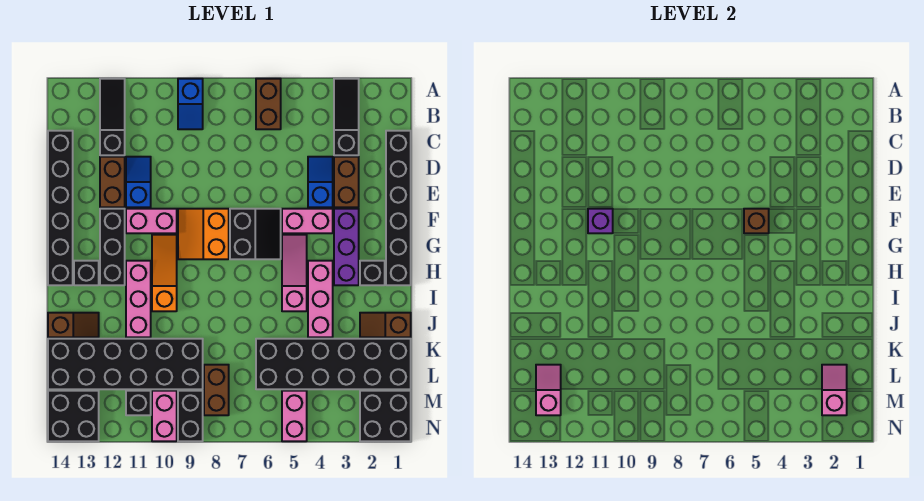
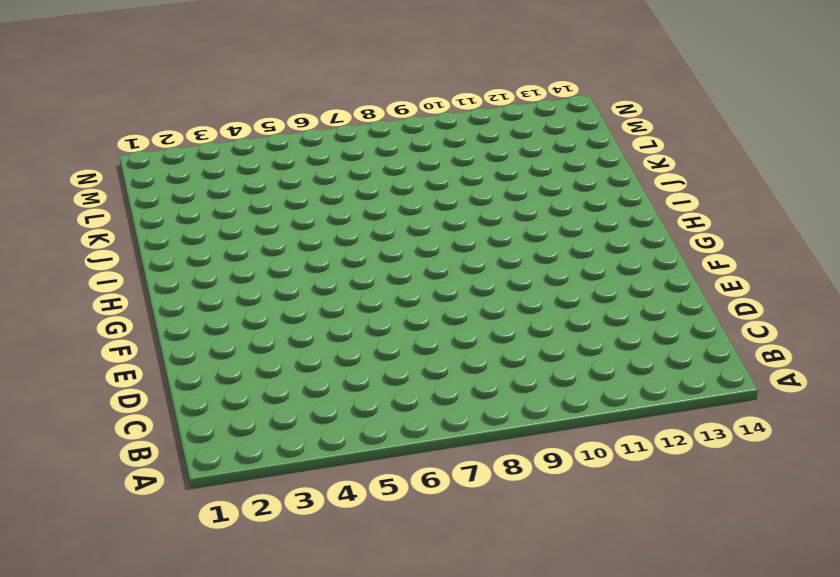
none -> black 1x3 slope [334,79,359,155]
none -> brown 1x2 brick [256,79,281,129]
none -> blue 1x2 slope [178,79,203,129]
none -> black 1x3 slope [100,79,125,155]

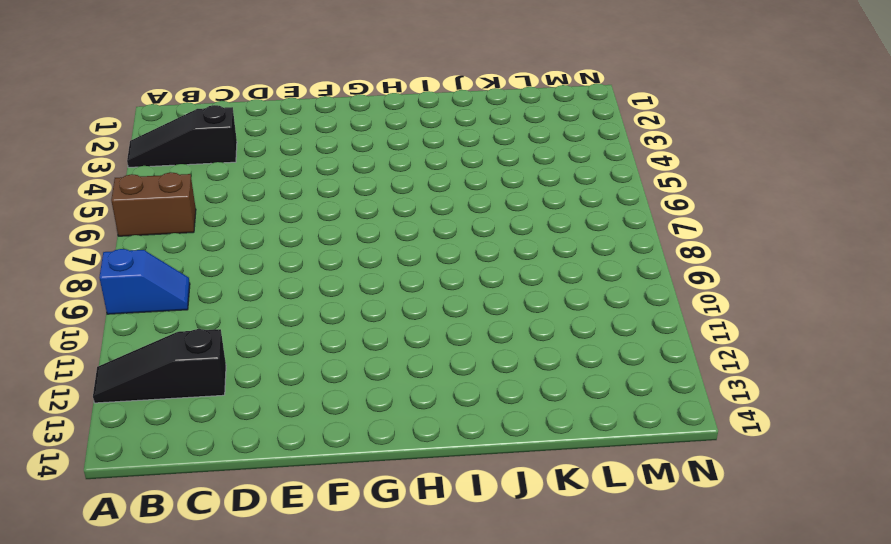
none -> black 1x6 brick [386,131,411,285]
none -> black 1x6 brick [48,131,73,285]
none -> brown 1x2 brick [334,157,359,207]
none -> blue 1x2 slope [308,157,333,207]

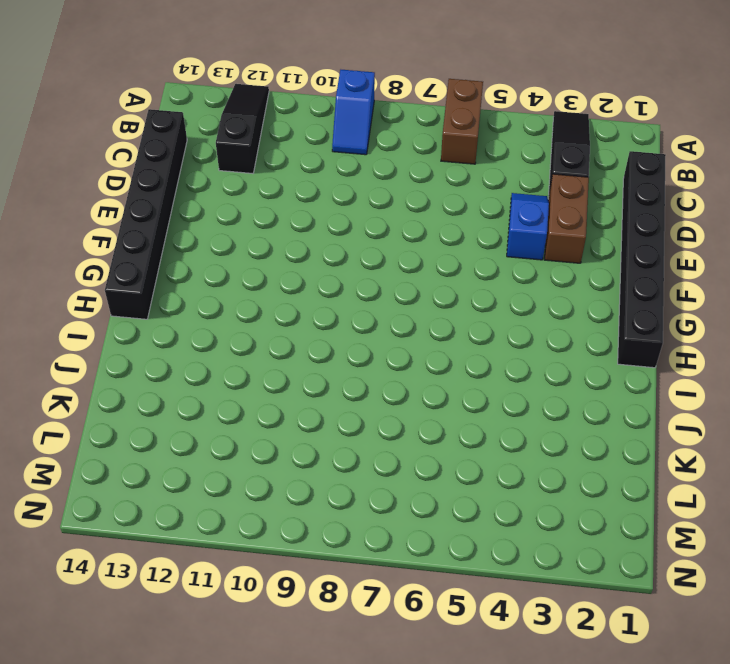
none -> blue 1x2 slope [126,157,151,207]
none -> brown 1x2 brick [100,157,125,207]
none -> purple 1x3 brick [334,209,359,285]
none -> pink 1x2 brick [282,209,333,233]

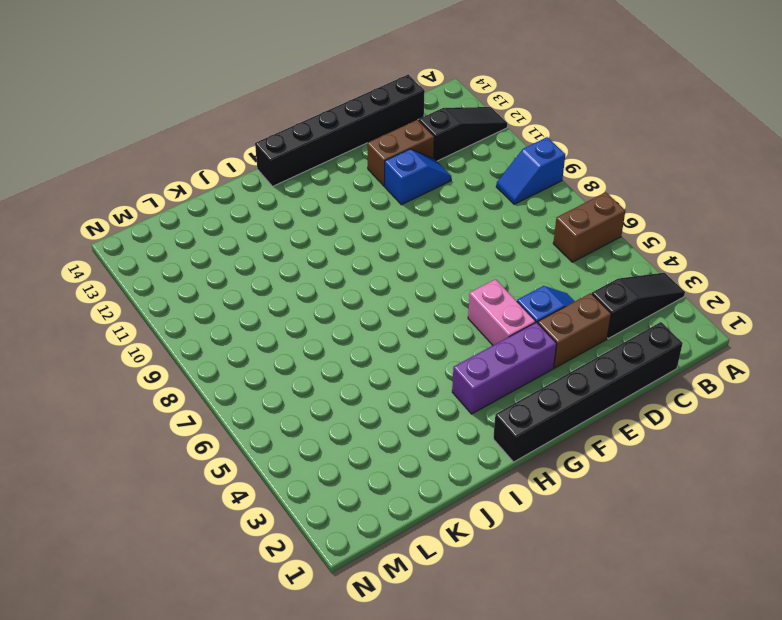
none -> black 2x2 slope [230,209,281,259]
none -> orange 2x2 slope [178,209,229,259]
none -> pink 1x2 brick [126,209,177,233]
none -> black 1x3 brick [100,209,125,285]

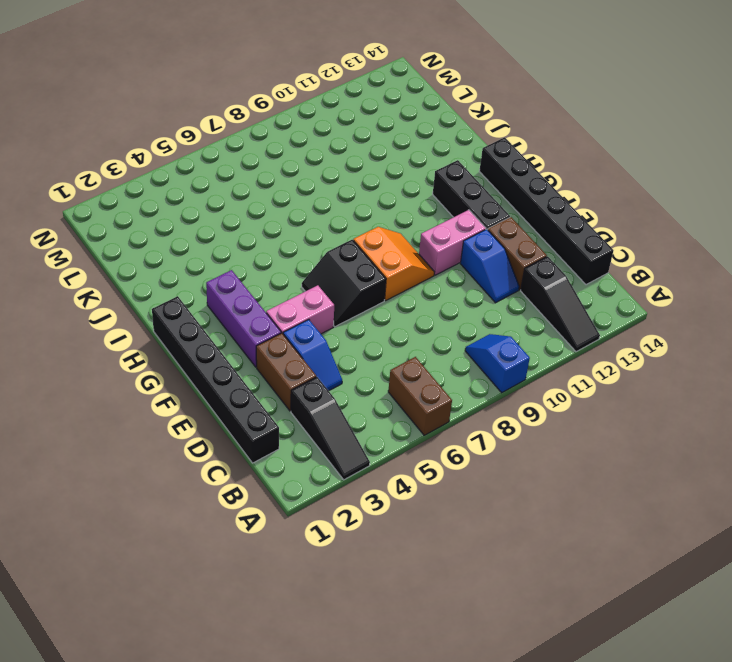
none -> pink 1x3 slope [282,235,307,311]
none -> orange 1x3 slope [152,235,177,311]
none -> black 1x1 brick [360,261,385,285]
none -> pink 1x3 brick [308,261,333,337]

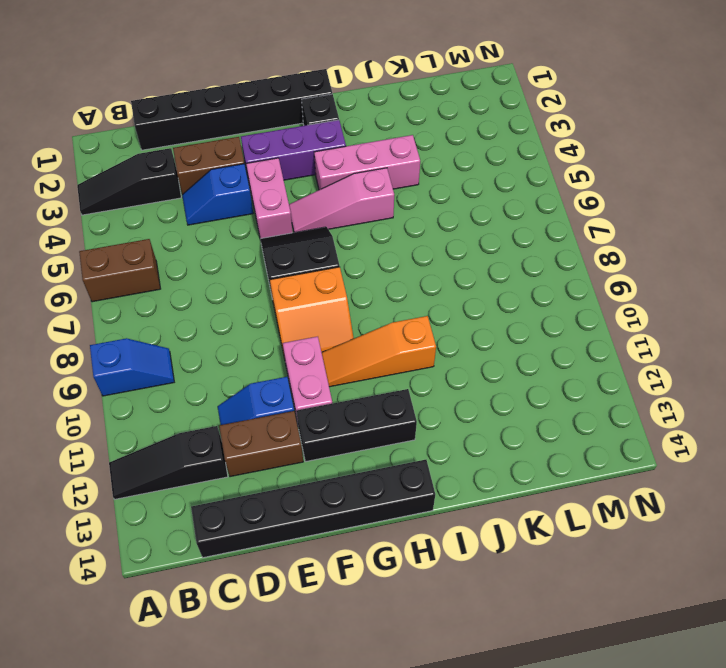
none -> pink 1x3 brick [126,261,151,337]
none -> black 1x1 brick [74,261,99,285]
none -> brown 1x2 slope [360,313,411,337]
none -> brown 1x2 slope [48,313,99,337]

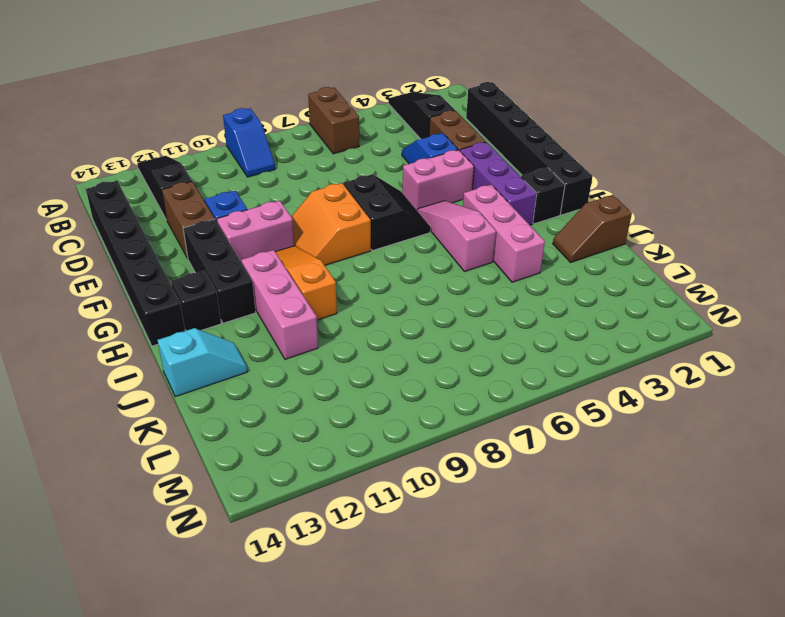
cyan 1x2 slope [158,328,247,397] -> brown 1x2 slope [48,313,99,337]
none -> black 2x6 brick [256,339,411,389]
none -> black 2x6 brick [48,339,203,389]
none -> brown 1x2 brick [204,365,229,415]
none -> black 2x2 brick [360,391,411,441]

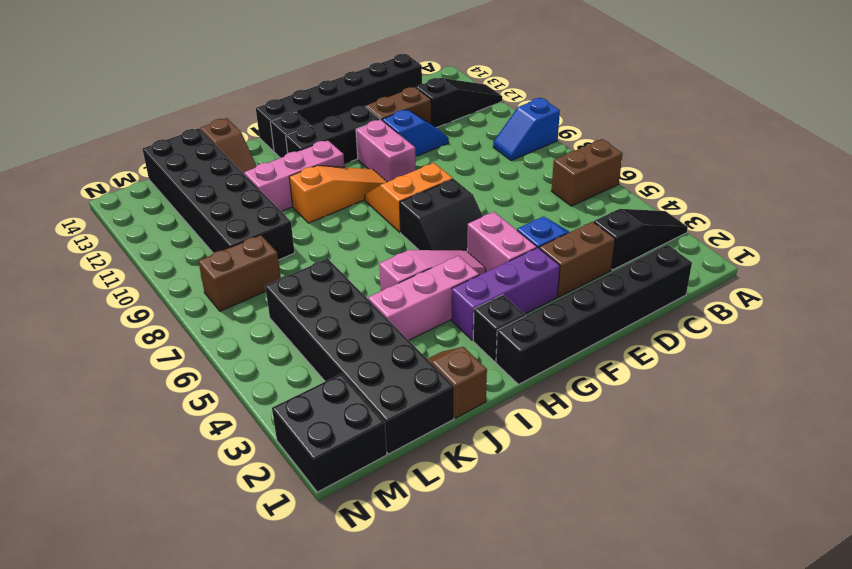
none -> pink 1x2 brick [282,391,307,441]
none -> black 1x2 brick [178,391,203,441]
none -> pink 1x2 brick [152,391,177,441]
none -> black 1x1 brick [126,391,151,415]

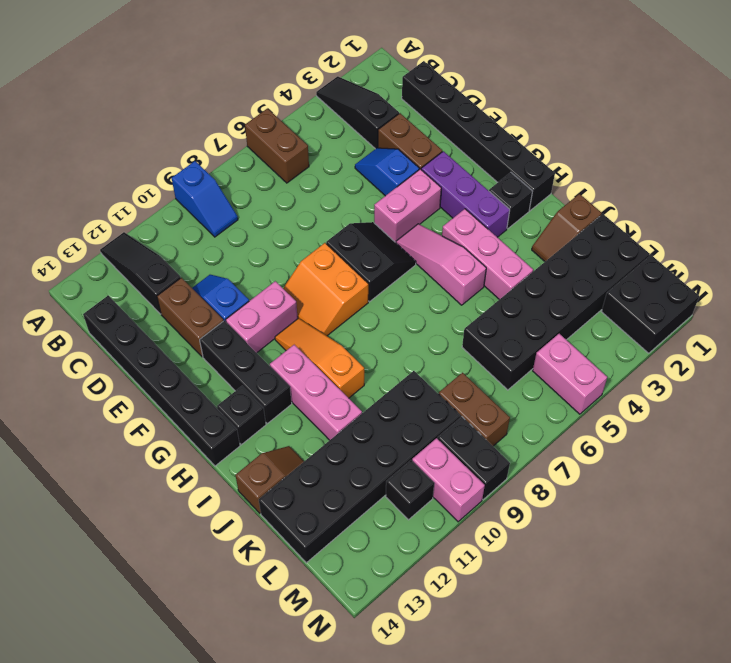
none -> black 2x2 brick [48,391,99,441]
none -> brown 1x1 brick [744,209,769,233]
none -> purple 1x1 brick [588,209,613,233]
none -> pink 1x2 slope [822,365,847,415]

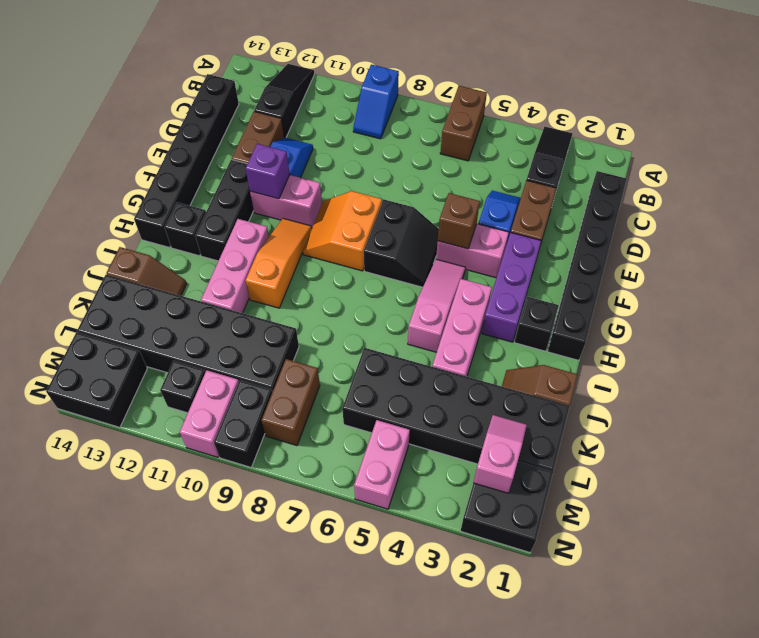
none -> pink 1x2 slope [536,365,561,415]

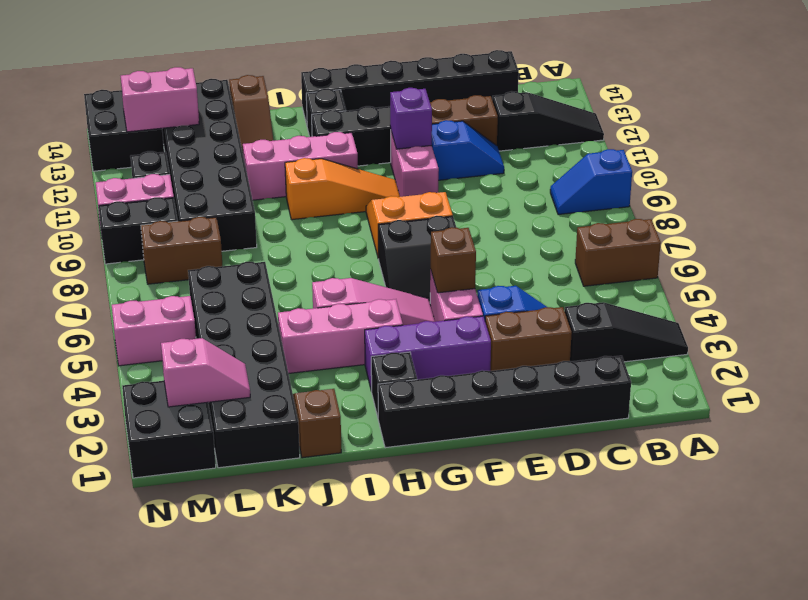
pink 1x2 brick [121,67,199,132] -> pink 1x2 slope [536,365,561,415]

